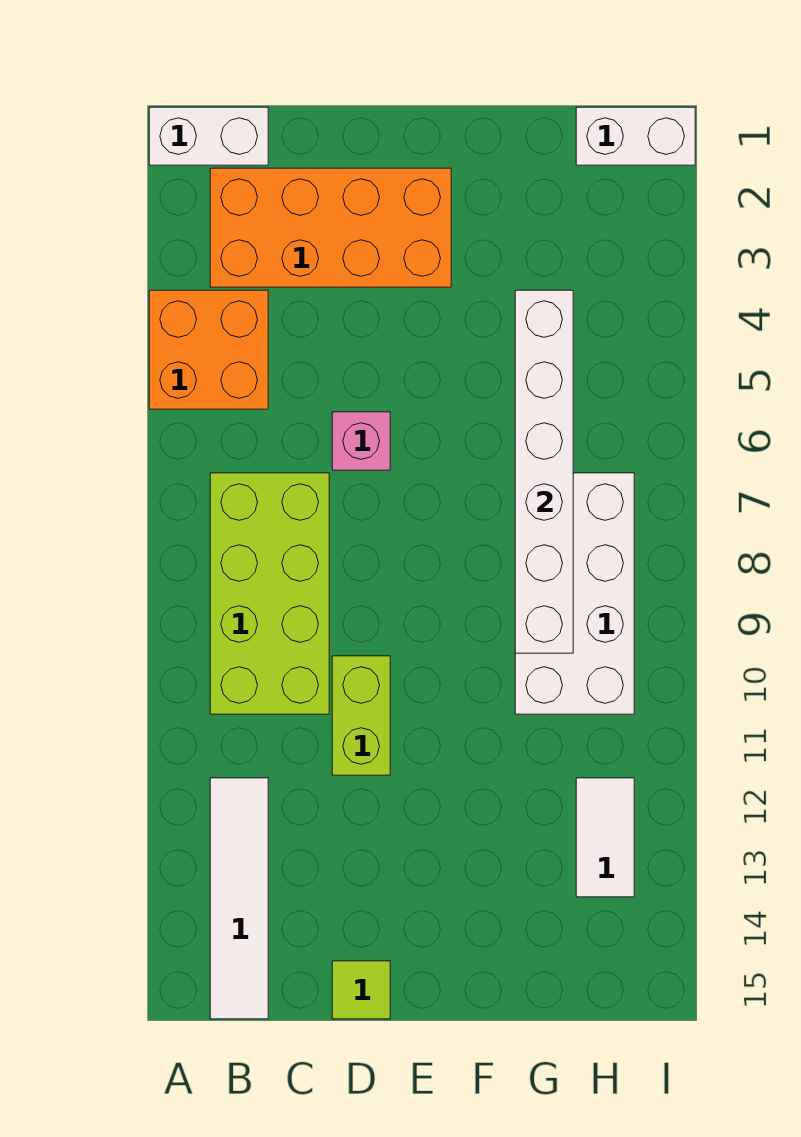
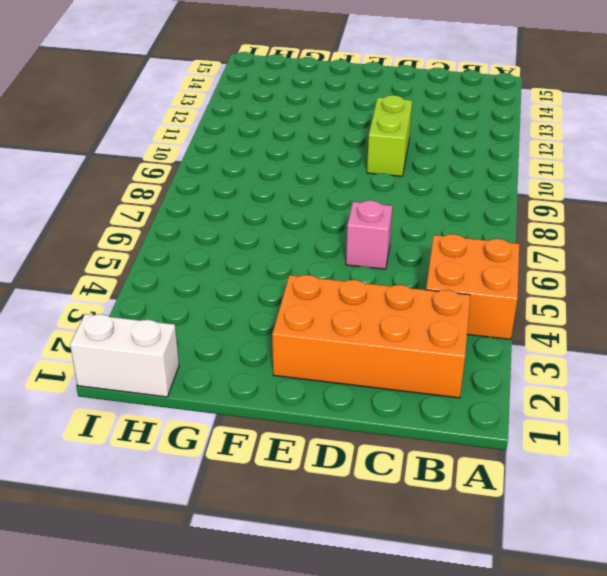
none -> white 1x2 brick [149,107,268,165]
none -> lime 2x4 brick [210,473,329,714]
none -> white 1x4 tile [210,778,268,1019]

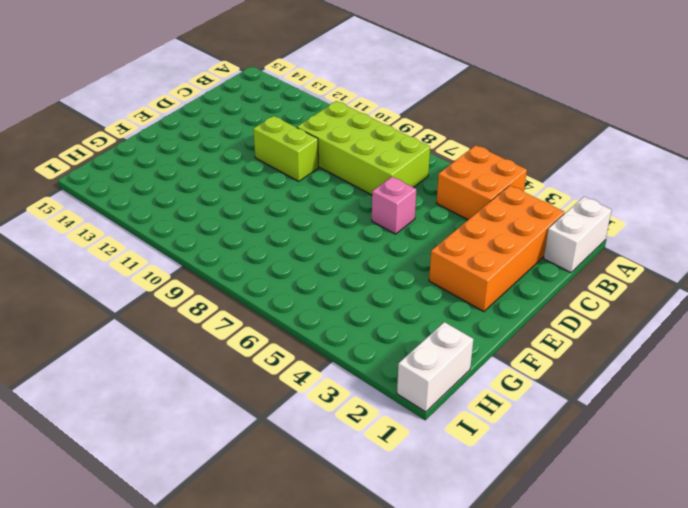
none -> white 1x4 tile [210,778,268,1019]
none -> lime 1x1 tile [332,961,390,1019]
none -> white 2x4 brick [515,473,634,714]

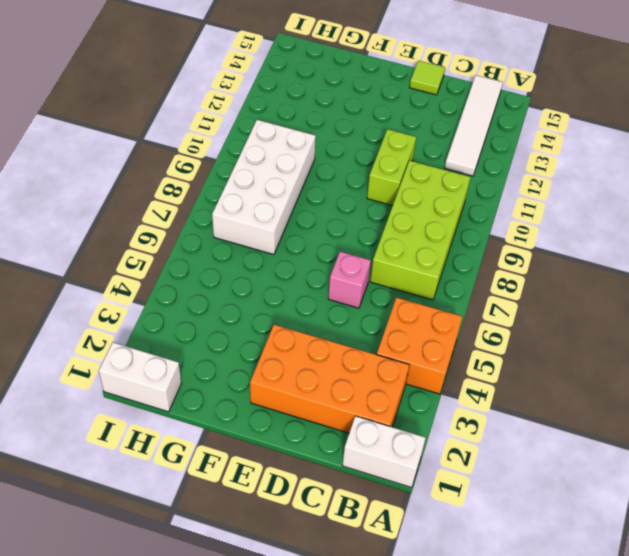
none -> white 1x2 tile [576,778,634,897]
none -> white 1x6 brick [515,290,573,653]

